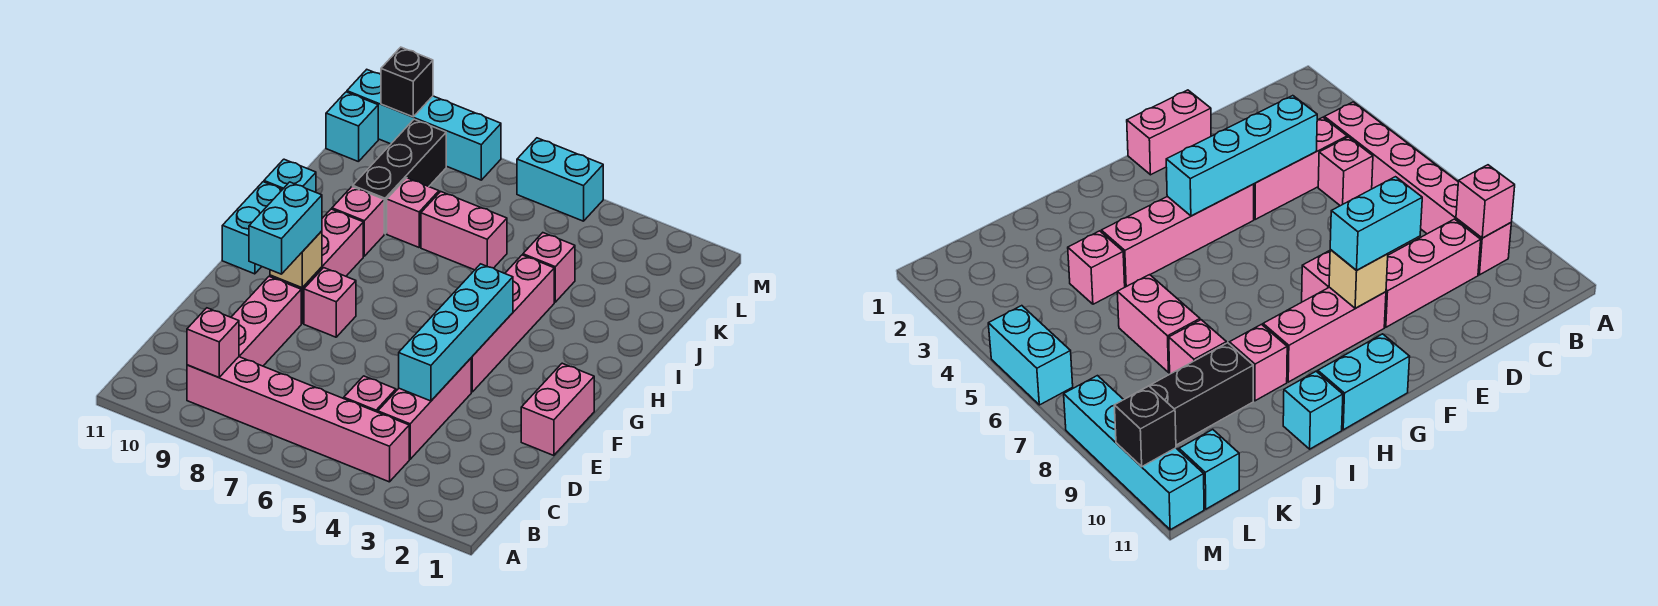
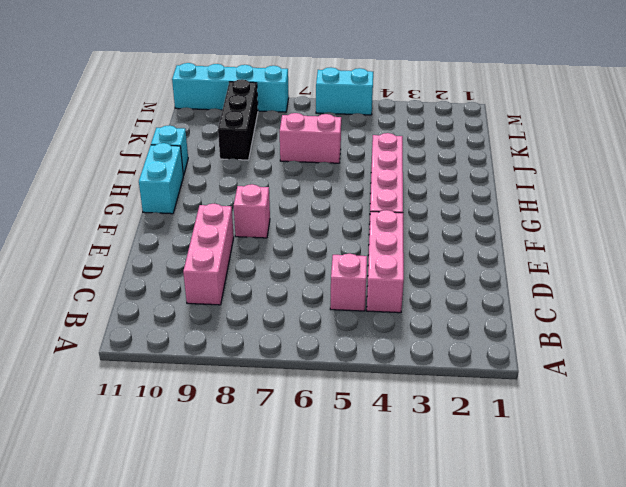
none -> pink 1x6 brick [187,357,409,482]
none -> pink 1x2 brick [521,363,594,456]
none -> pink 1x3 brick [270,209,363,324]

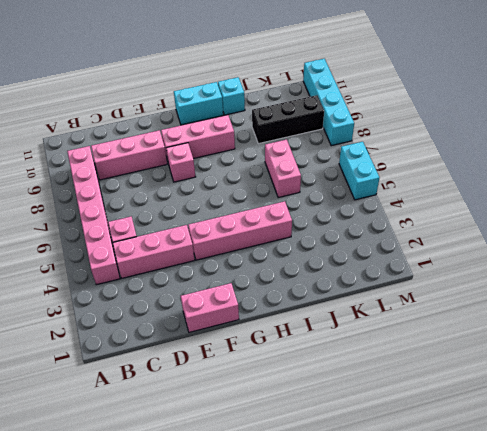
none -> pink 1x1 brick [332,187,384,256]
none -> pink 1x1 brick [523,233,575,302]
none -> pink 1x1 brick [387,178,439,247]

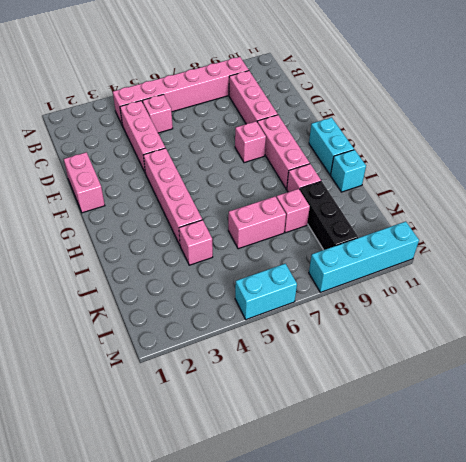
none -> cyan 1x1 brick [326,92,378,162]
none -> pink 1x1 brick [187,308,239,377]
none -> cyan 1x4 brick [399,264,513,401]

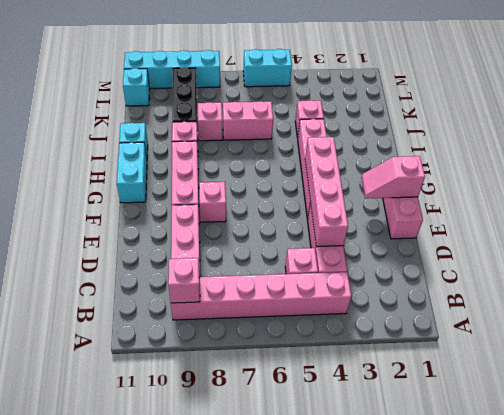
pink 1x4 brick [305,137,348,247] -> cyan 1x4 brick [399,264,513,401]
pink 1x2 slope [361,156,425,199] -> none
none -> tan 1x1 brick [270,231,322,288]
none -> black 1x1 brick [381,47,433,117]
none -> cyan 1x2 brick [249,182,322,274]

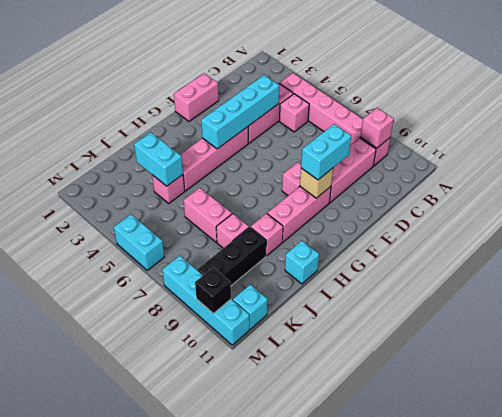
cyan 1x2 brick [134,132,183,186] -> cyan 1x2 brick turned to [222,182,283,274]

